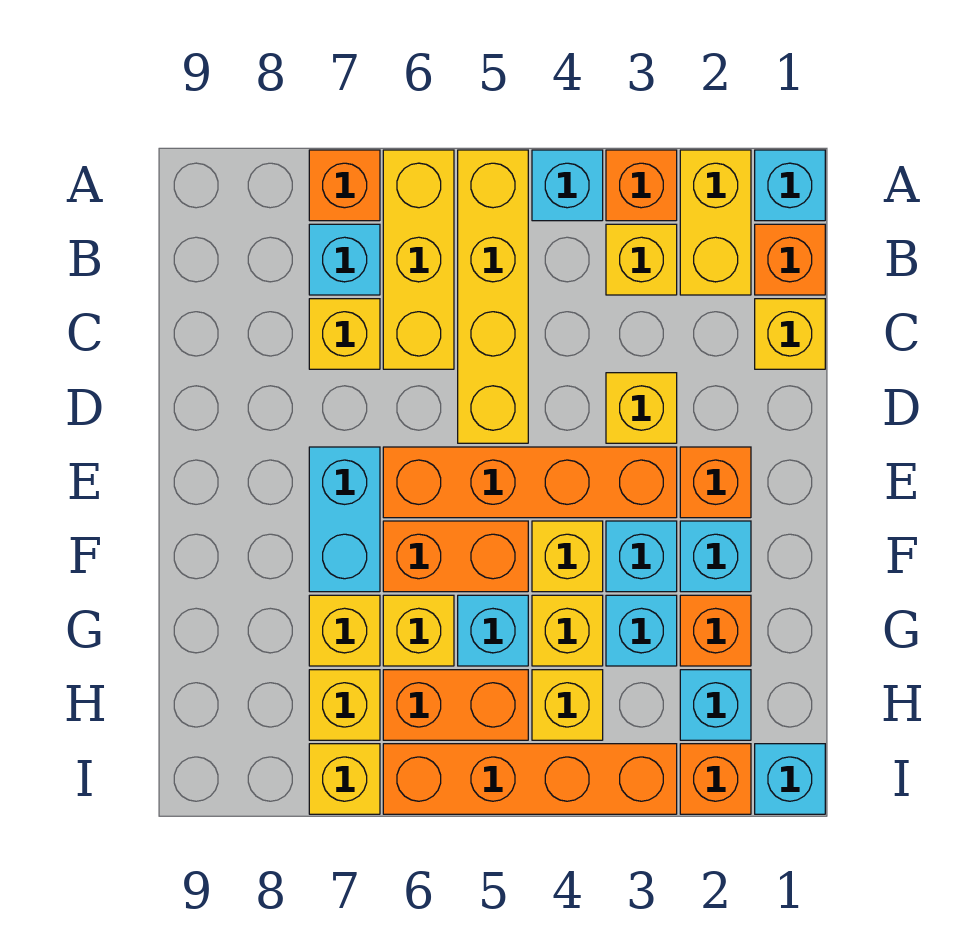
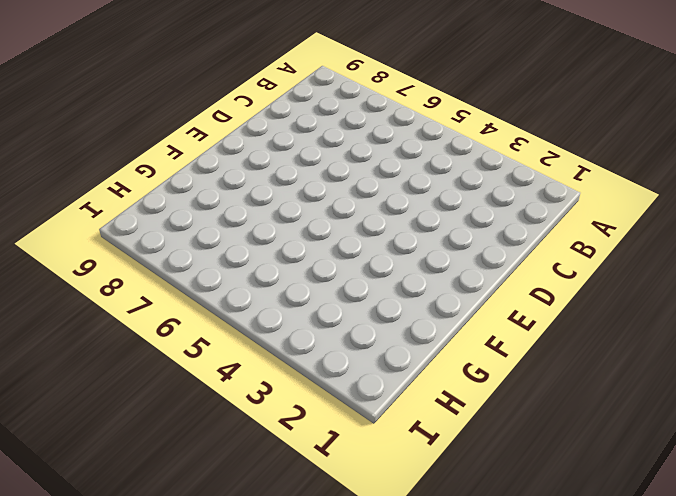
none -> cyan 1x1 brick [755,150,825,221]
none -> yellow 1x2 brick [680,150,751,295]
none -> orange 1x1 brick [606,150,677,221]
none -> cyan 1x1 brick [532,150,603,221]

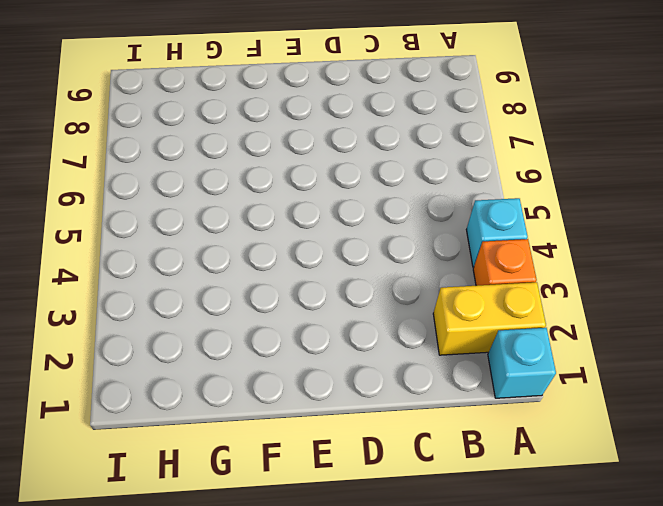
none -> yellow 1x4 brick [458,150,528,443]
none -> yellow 1x3 brick [383,150,454,369]
none -> orange 1x1 brick [309,150,380,221]
none -> orange 1x1 brick [755,224,825,295]

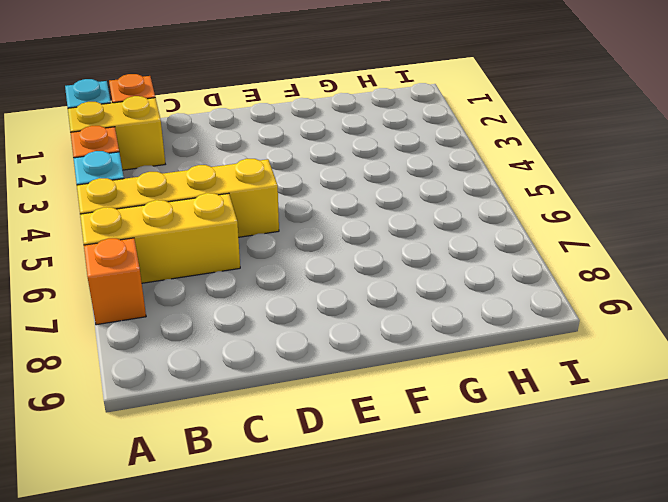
none -> yellow 1x1 brick [606,224,677,295]
none -> cyan 1x1 brick [309,224,380,295]
none -> yellow 1x1 brick [755,299,825,369]
none -> yellow 1x1 brick [309,299,380,369]

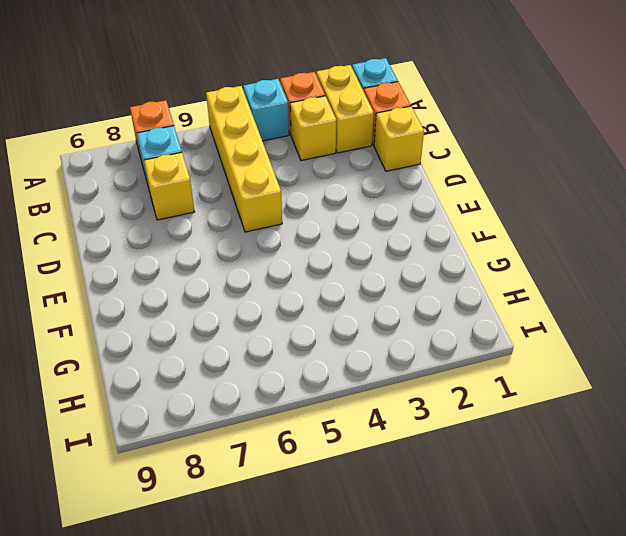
none -> yellow 1x3 brick [383,150,454,369]
none -> yellow 1x1 brick [606,373,677,443]
none -> orange 1x1 brick [680,447,751,518]
none -> orange 1x4 brick [383,447,677,518]

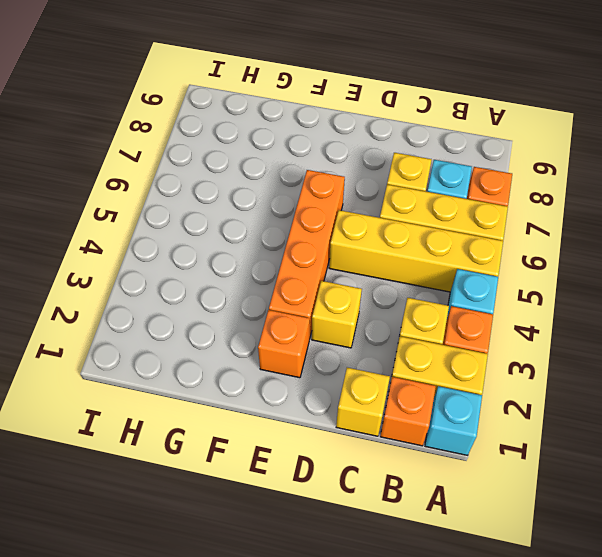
none -> cyan 1x2 brick [309,447,380,592]
none -> cyan 1x1 brick [680,521,751,592]
none -> cyan 1x1 brick [606,521,677,592]
none -> yellow 1x1 brick [532,521,603,592]

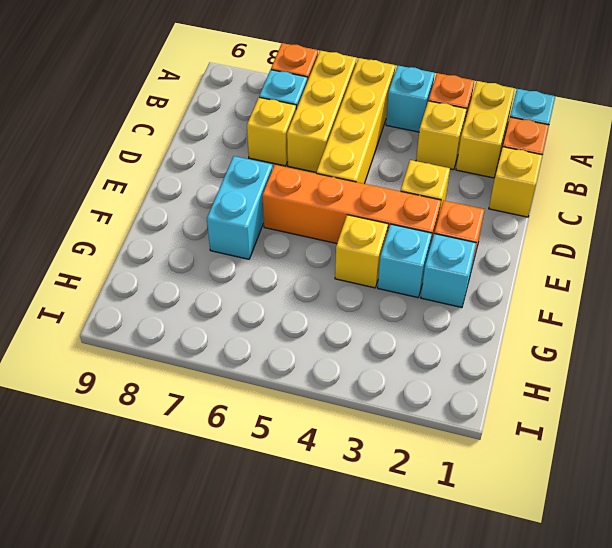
none -> orange 1x2 brick [383,521,528,592]
none -> orange 1x1 brick [680,595,751,666]
none -> cyan 1x1 brick [606,595,677,666]
none -> yellow 1x1 brick [532,595,603,666]

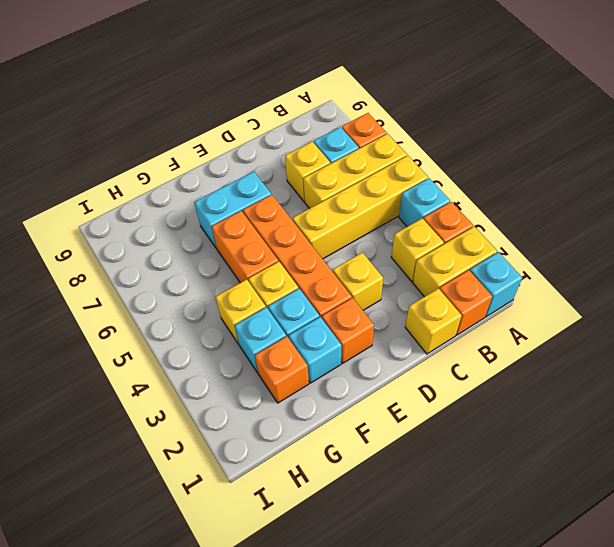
none -> cyan 1x1 brick [458,595,528,666]
none -> yellow 1x1 brick [383,595,454,666]
none -> yellow 1x1 brick [309,595,380,666]
none -> cyan 1x1 brick [680,670,751,740]

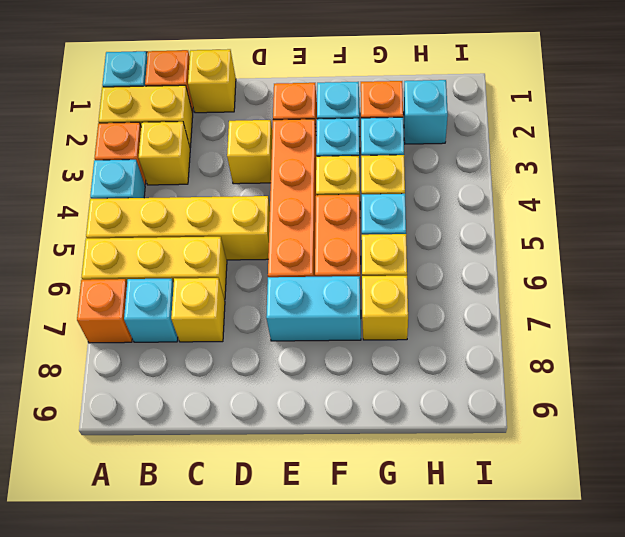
none -> yellow 1x1 brick [532,670,603,740]
none -> orange 1x2 brick [383,670,528,740]
none -> yellow 1x1 brick [309,670,380,740]
none -> cyan 1x1 brick [755,744,825,814]

